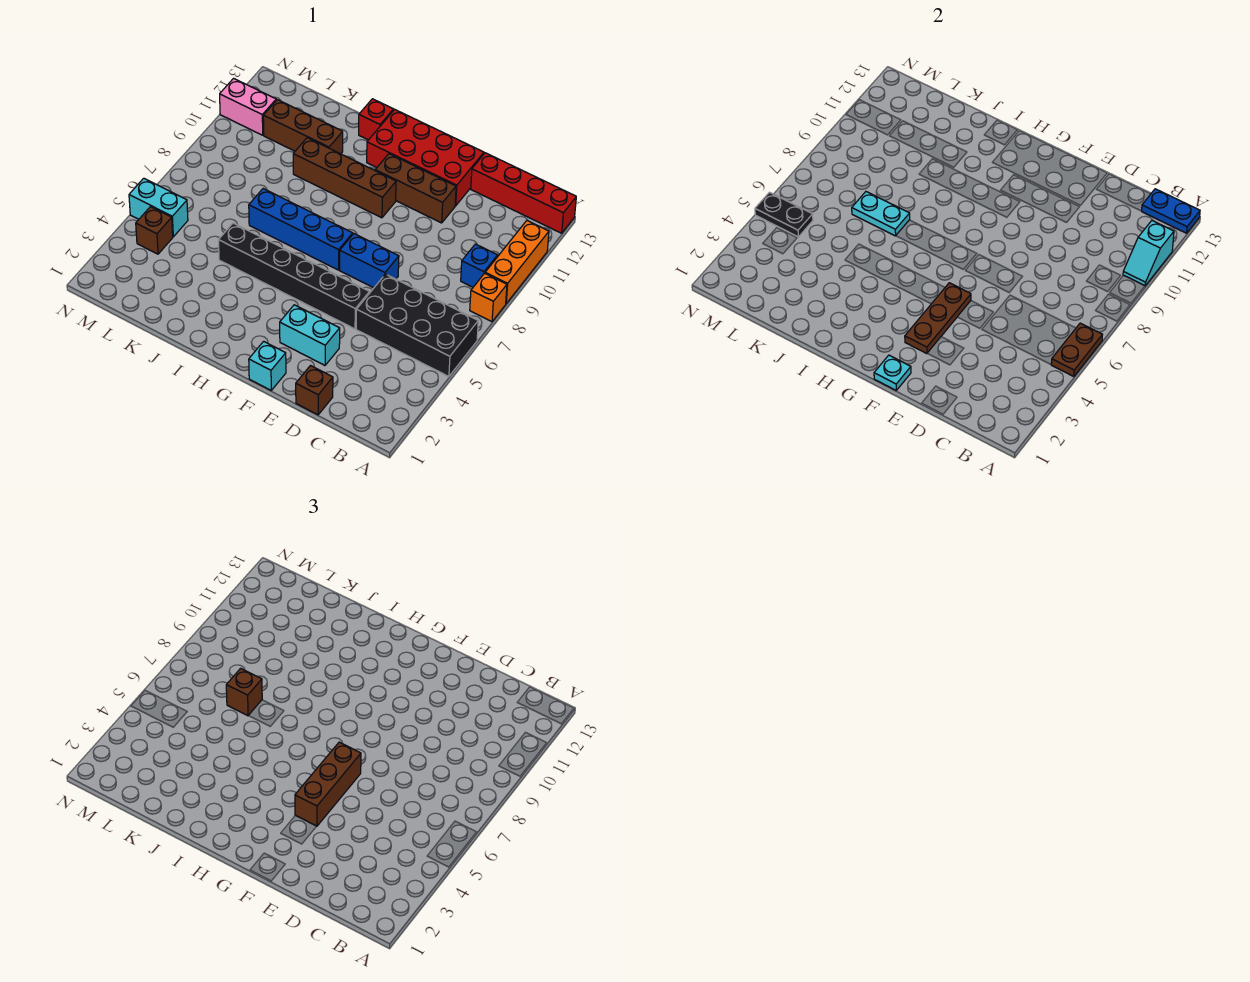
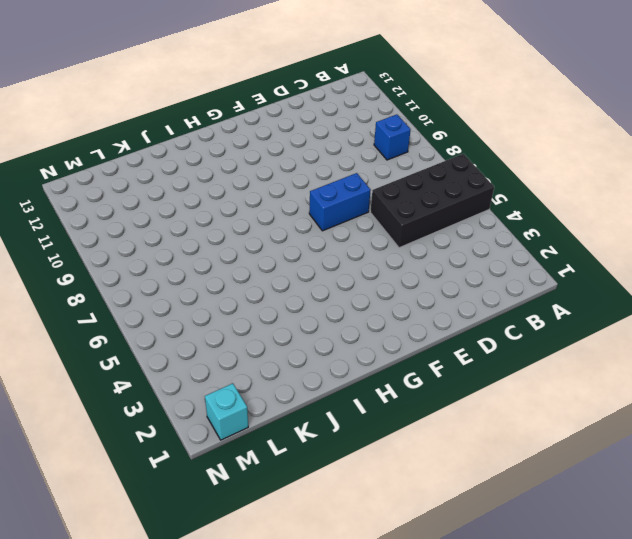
cyan 1x1 brick [205,383,248,440] -> cyan 1x1 brick moved to [249,341,286,390]
none -> orange 1x1 brick [470,273,507,322]
none -> orange 1x3 brick [485,221,549,304]
none -> red 1x4 brick [471,153,576,233]

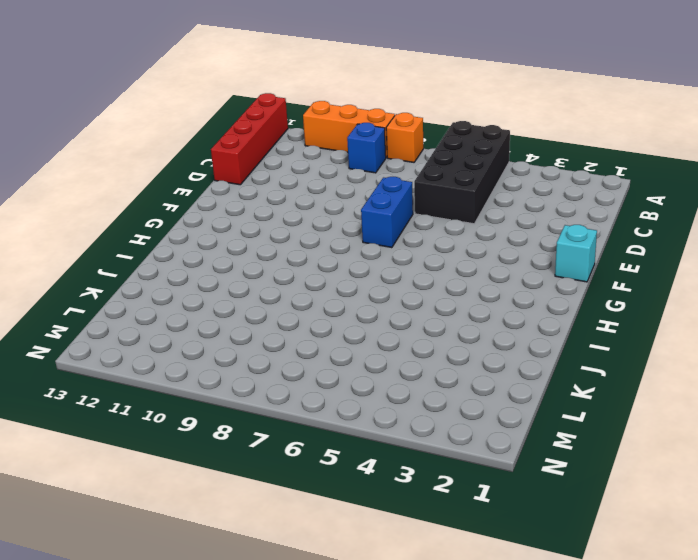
none -> brown 1x1 brick [296,366,333,415]
none -> cyan 1x2 brick [280,305,340,365]
none -> black 1x6 brick [219,223,370,329]

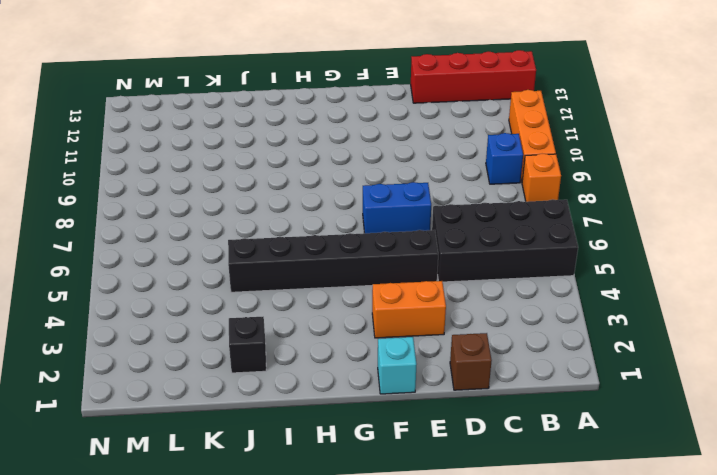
orange 1x2 brick [372,281,446,338] -> cyan 1x2 brick [280,305,340,365]
black 1x1 brick [229,317,266,373] -> none
none -> brown 1x3 brick [375,154,456,223]
none -> red 2x4 brick [367,110,484,206]
none -> blue 1x4 brick [249,189,353,270]

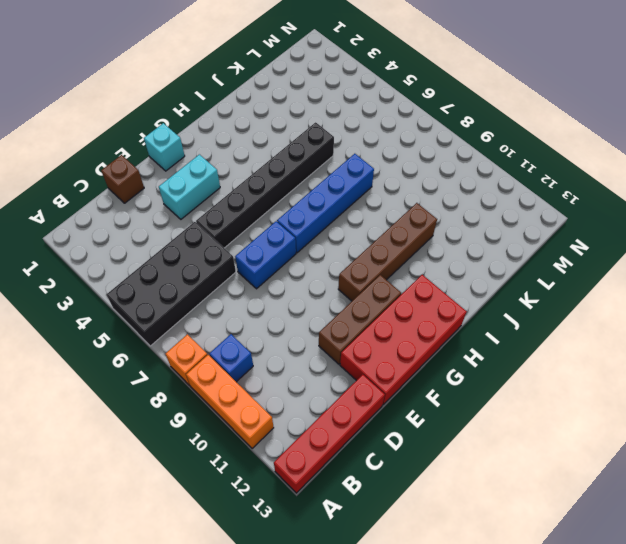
none -> red 1x1 brick [359,99,394,140]
none -> brown 1x3 brick [263,100,343,154]
none -> brown 1x1 brick [136,207,173,254]

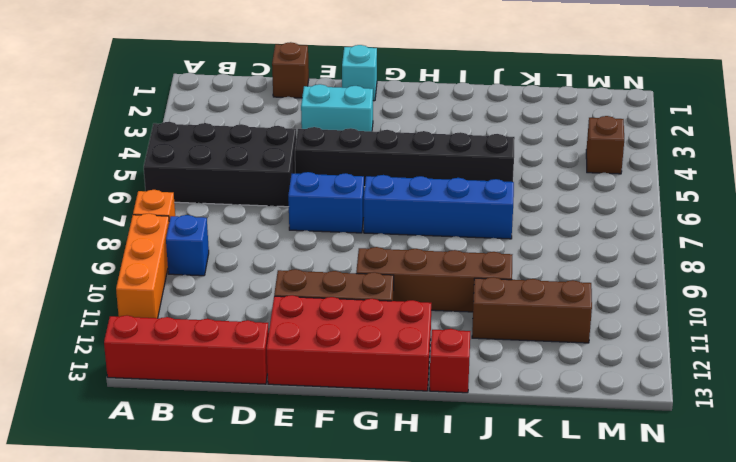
none -> cyan 1x2 brick [129,178,188,237]
none -> pink 1x2 brick [220,78,276,135]
none -> brown 1x2 plate [1051,323,1102,377]

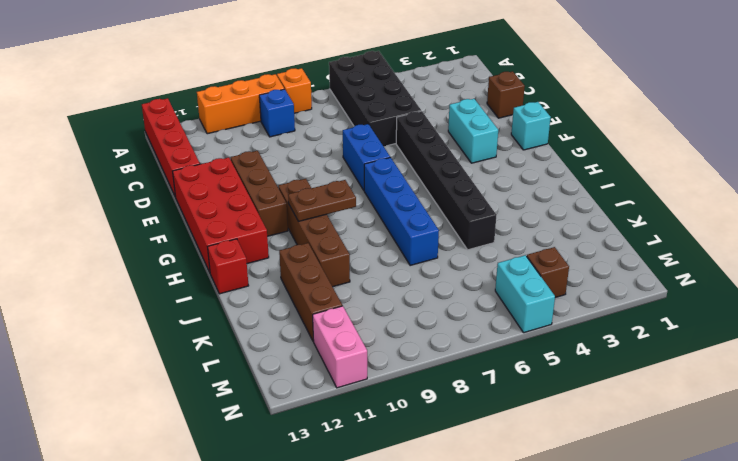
brown 1x2 plate [288,180,356,221] -> brown 1x2 plate moved to [1051,323,1102,377]
none -> cyan 1x2 slope [1123,221,1174,286]
none -> blue 1x2 plate [1142,189,1200,233]
none -> cyan 1x1 plate [874,355,911,390]

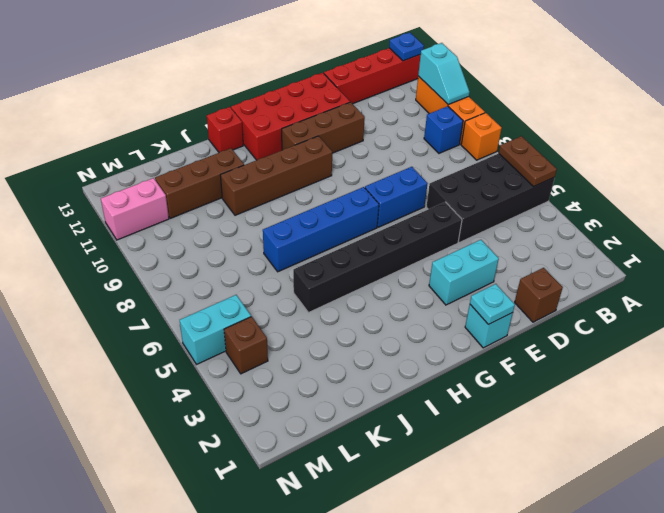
blue 1x1 plate [389,33,424,61] -> blue 1x2 plate [1142,189,1200,233]
none -> brown 1x3 plate [905,283,971,354]
none -> cyan 1x2 plate [852,192,910,236]
none -> black 1x2 plate [755,192,813,237]

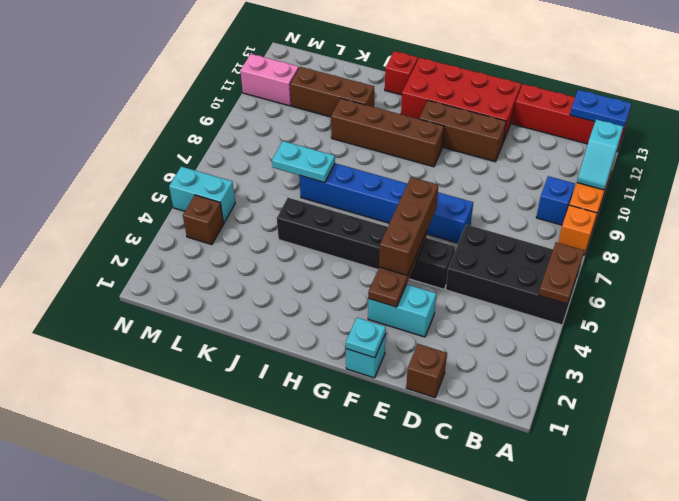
none -> black 1x2 plate [755,192,813,237]
none -> brown 1x1 brick [226,668,262,716]

